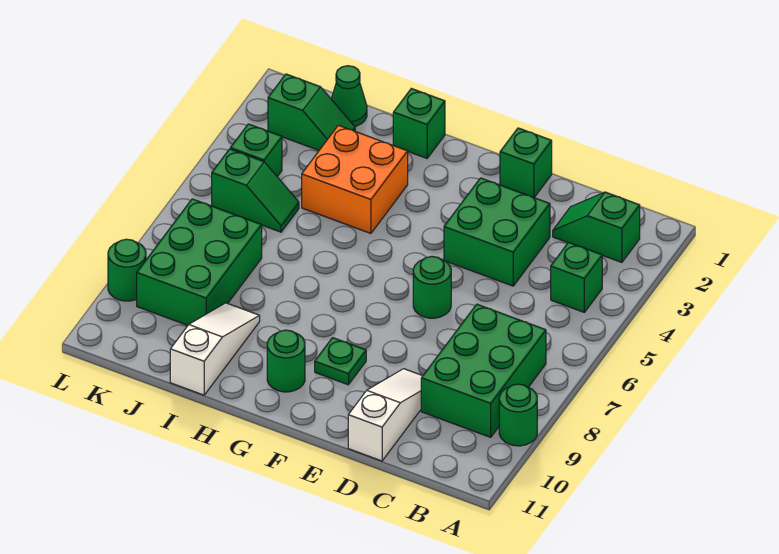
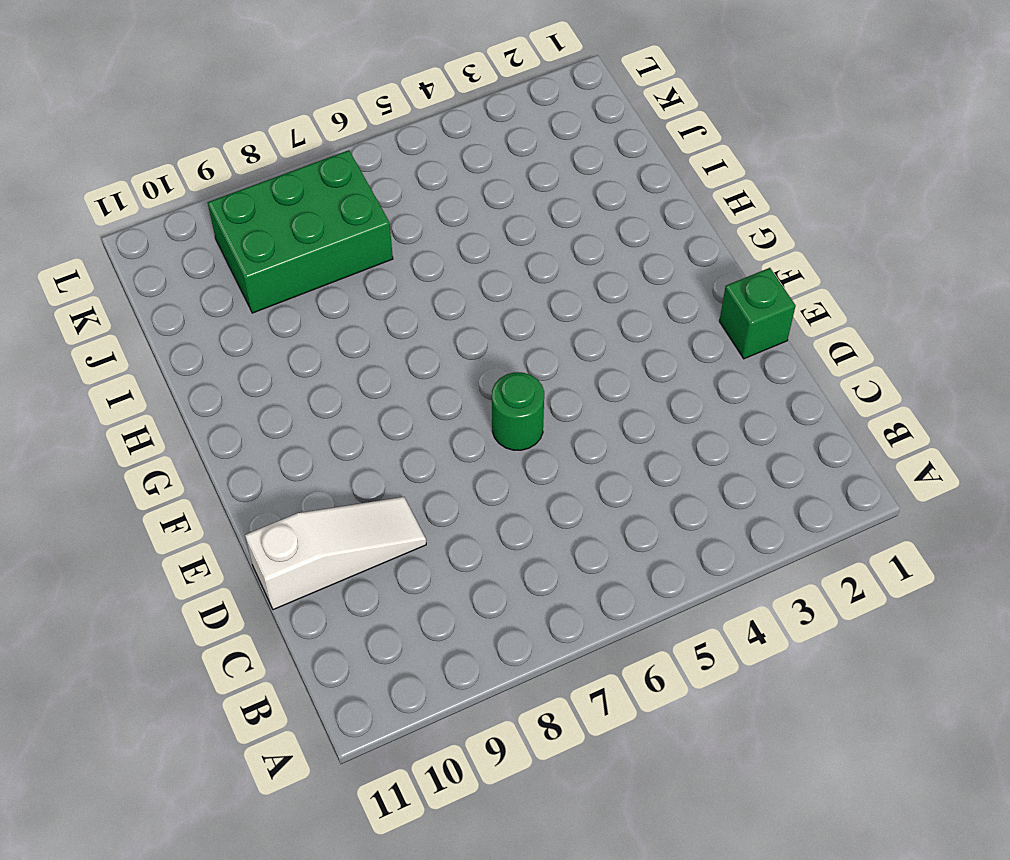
none -> green 1x1 round brick [499,384,537,446]
none -> green 1x2 slope [553,192,640,262]
none -> green 1x1 brick [551,242,602,312]

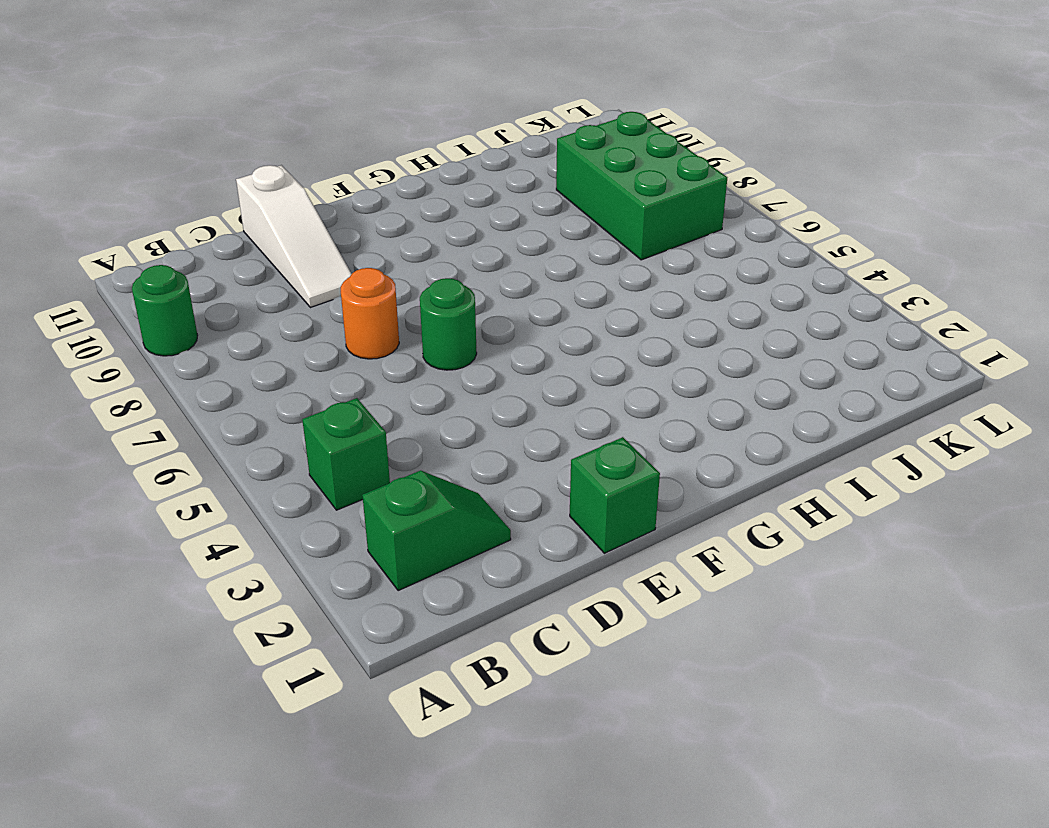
orange 1x1 round brick [341,268,399,359] -> none
none -> green 2x3 brick [421,304,546,437]
none -> green 2x2 brick [444,178,550,286]
none -> green 1x1 plate [315,338,366,385]

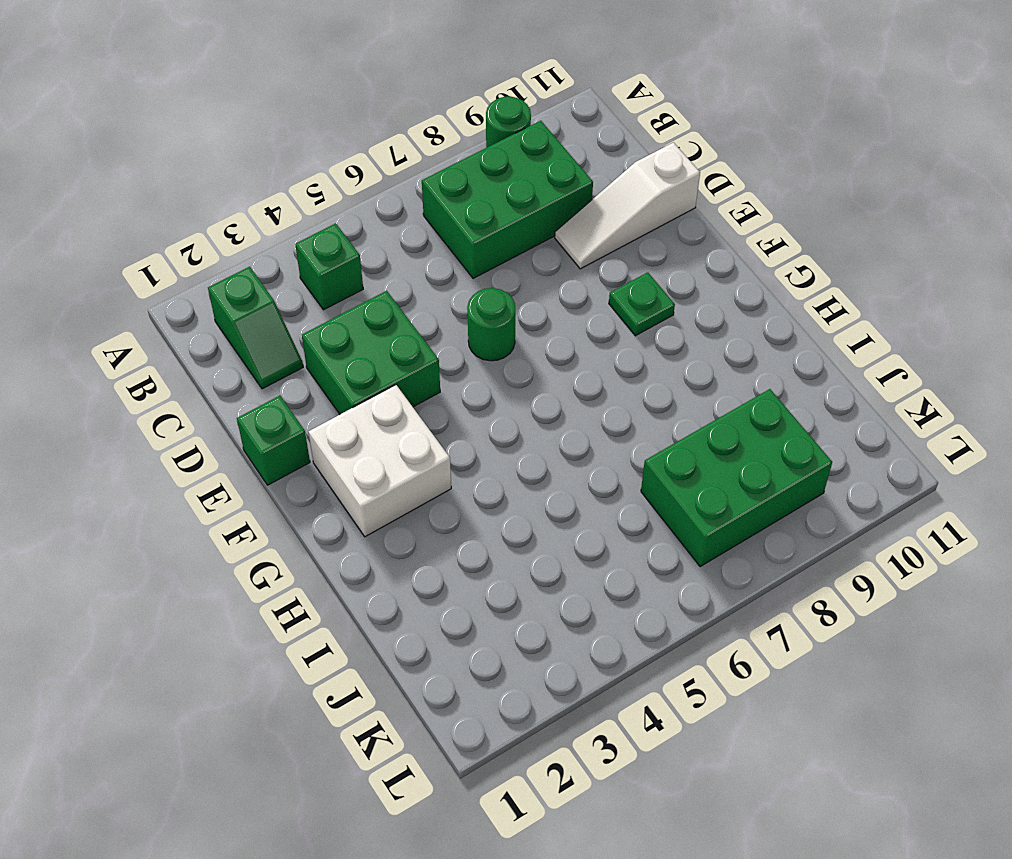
white 2x2 brick [308,385,451,537] -> none
none -> green 1x1 round brick [267,330,305,392]
none -> green 1x1 brick [393,88,445,158]
none -> orange 2x2 brick [302,125,408,233]

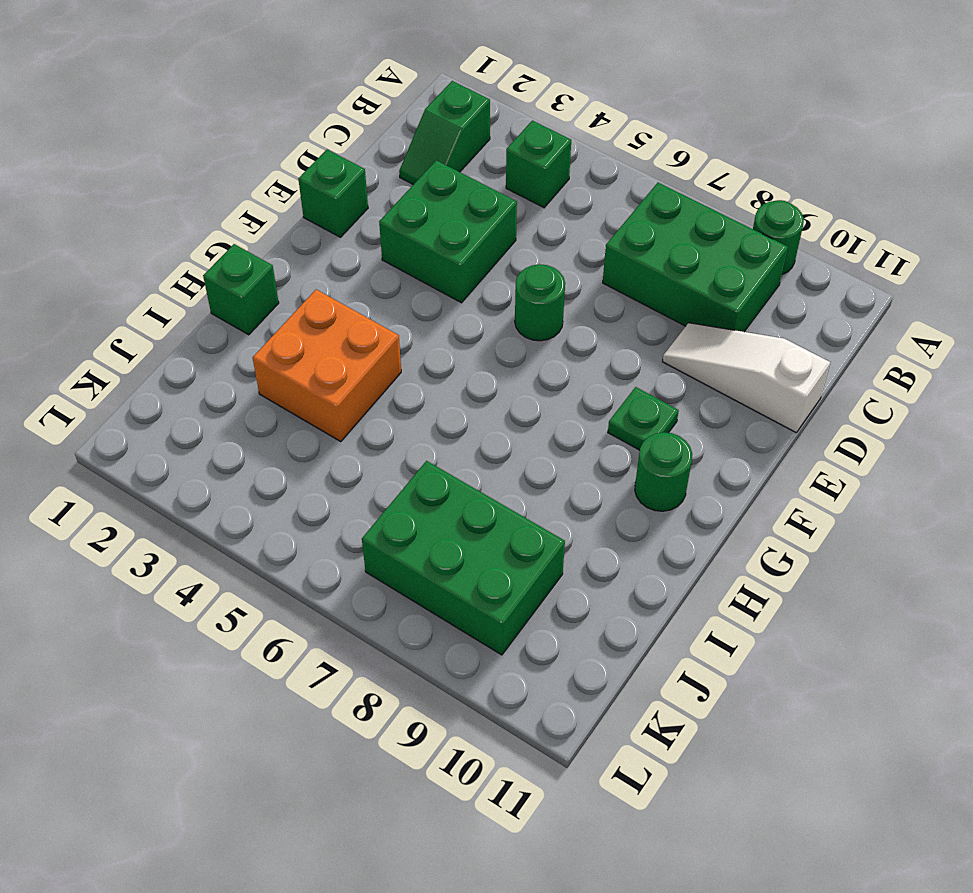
none -> white 1x3 slope [170,303,260,395]
none -> green 1x1 cone [331,66,367,126]
none -> green 1x2 slope [268,74,355,150]

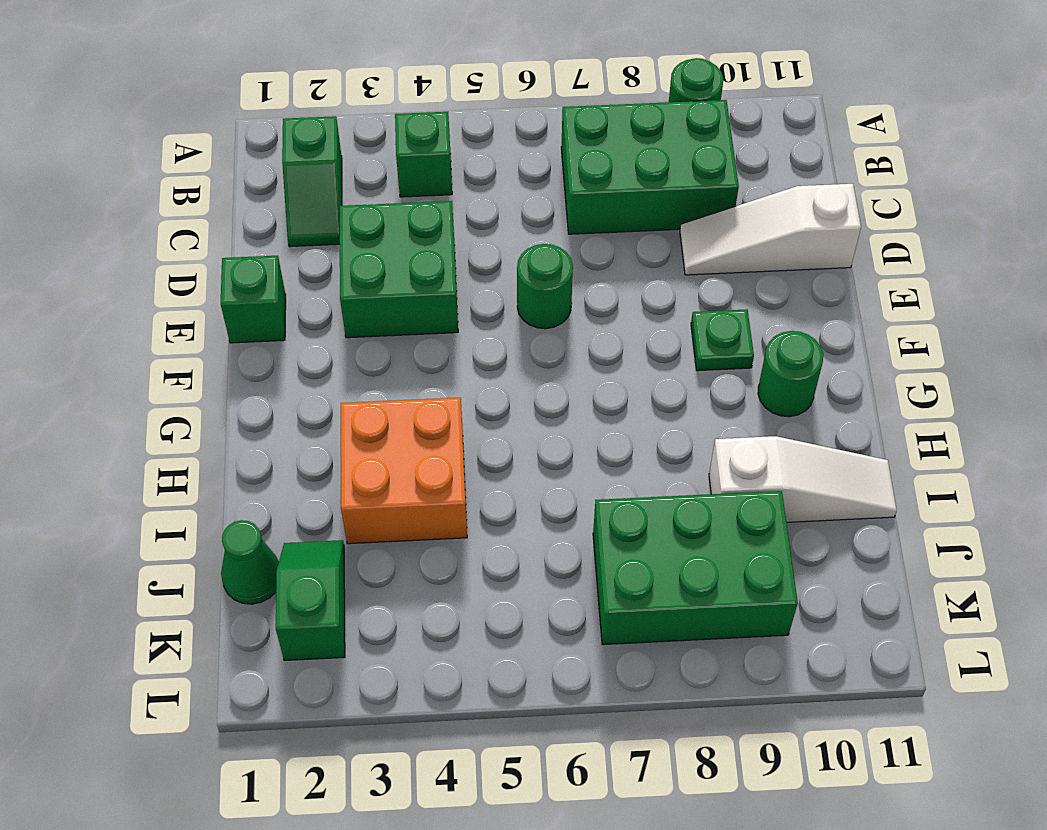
white 1x3 slope [709,436,897,522] -> white 1x3 slope turned to [170,303,260,395]
none -> green 1x1 brick [393,88,445,158]
none -> green 1x2 slope [212,149,299,232]
none -> green 1x1 brick [230,124,282,177]

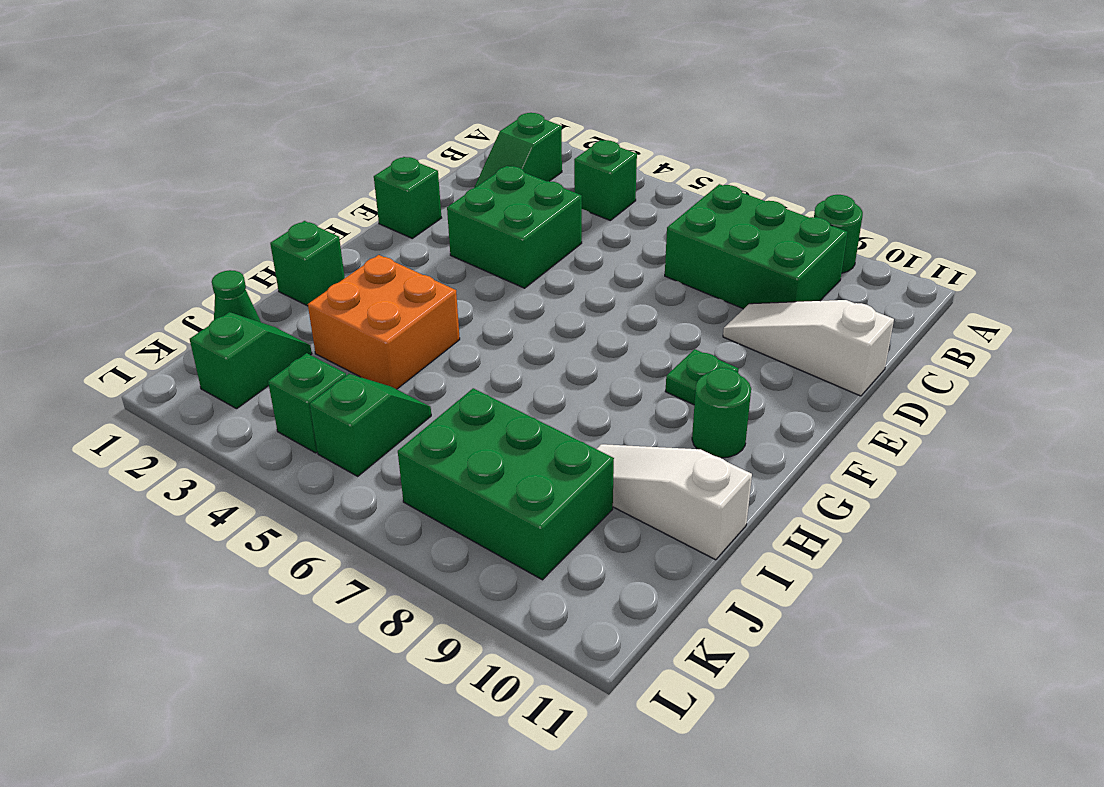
none -> green 1x1 round brick [413,256,451,318]
none -> green 1x1 round brick [108,239,146,301]

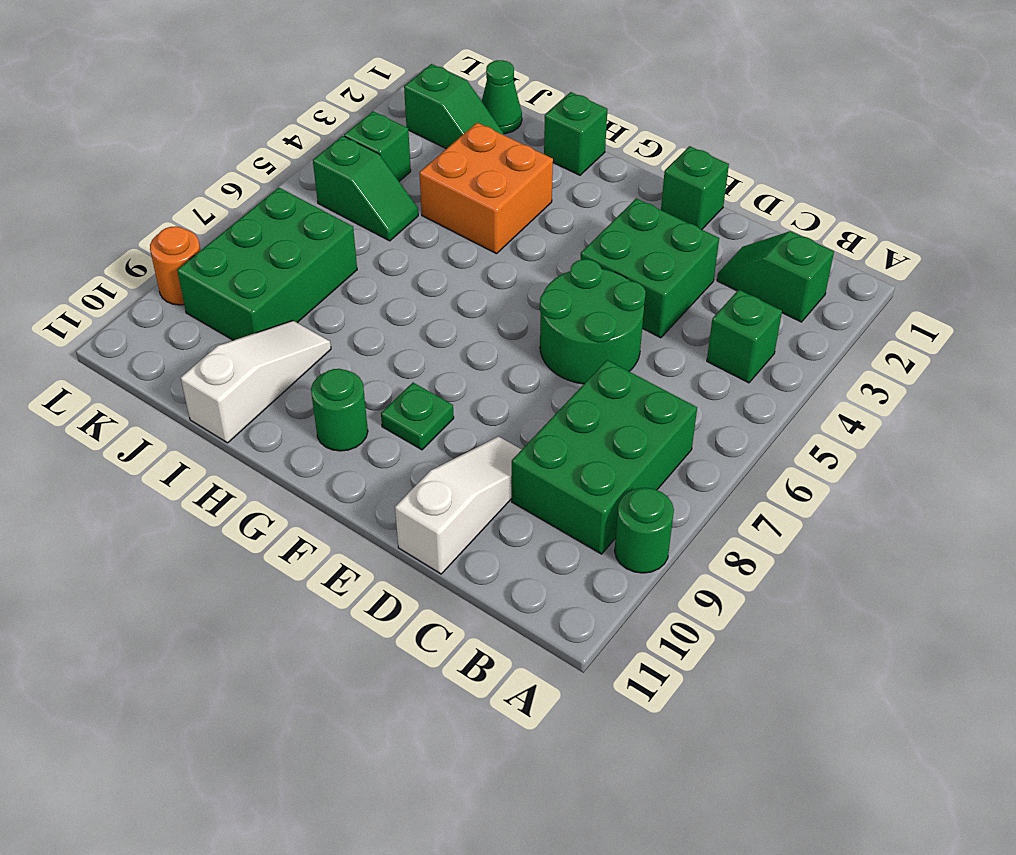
green 2x2 round brick [540,259,646,384] -> green 1x1 round brick [413,256,451,318]
orange 1x1 round brick [150,226,201,305] -> green 1x1 round brick [108,239,146,301]

